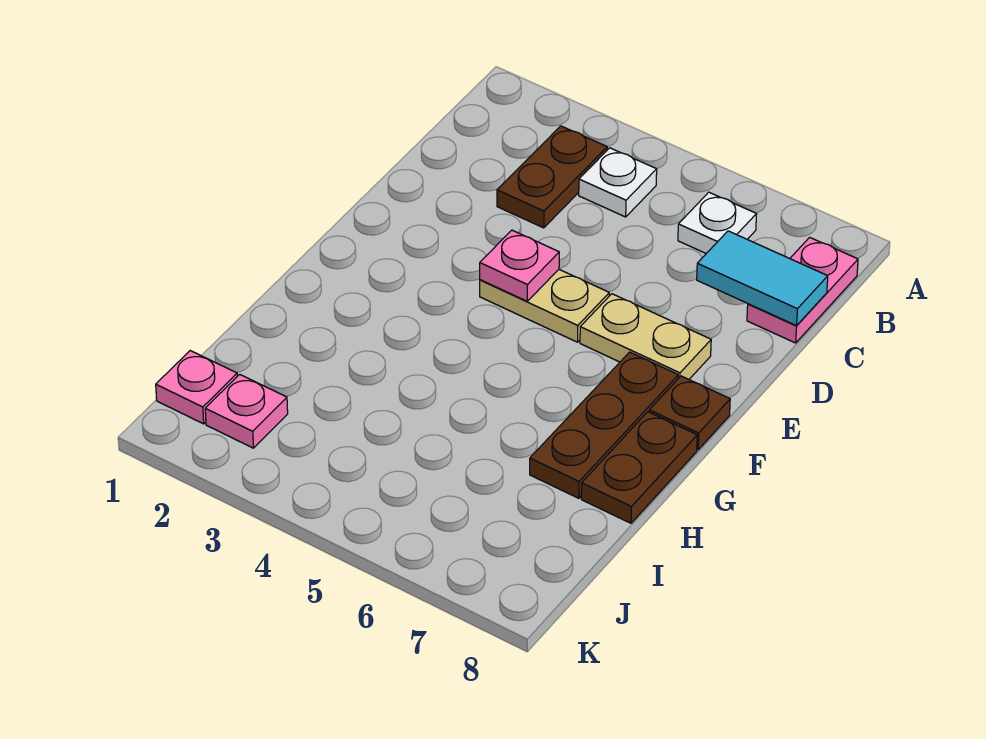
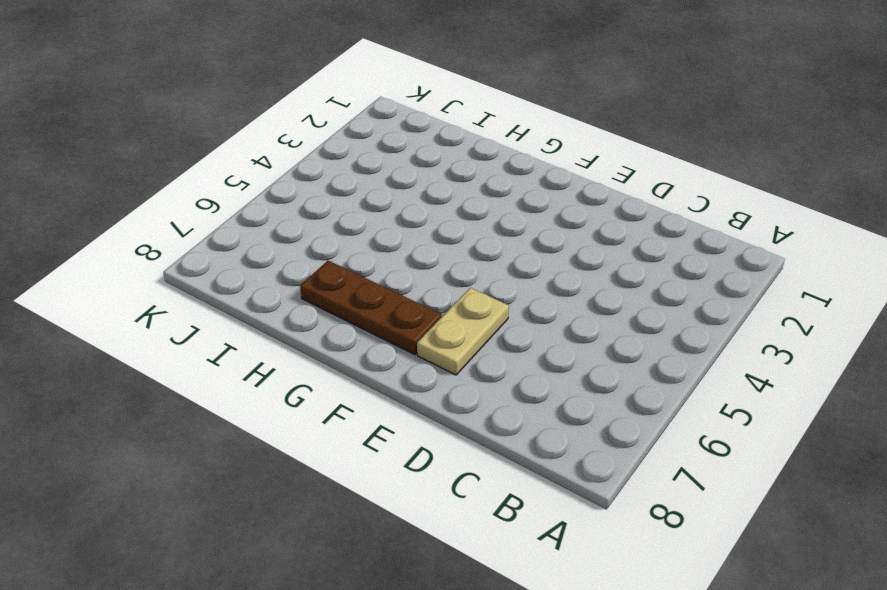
none -> brown 1x2 plate [497,126,607,228]
none -> white 1x1 plate [579,148,657,217]
none -> white 1x1 plate [678,192,757,253]

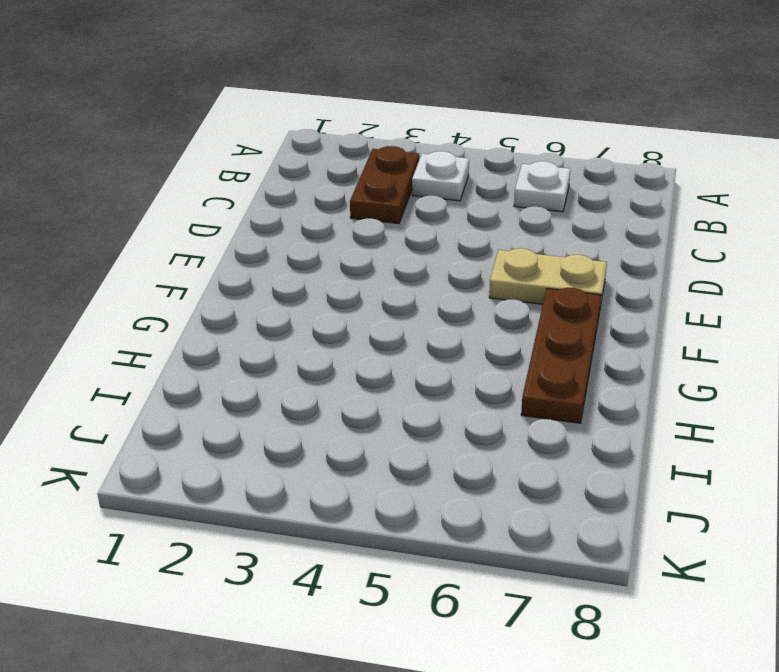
none -> pink 1x2 plate [747,237,858,343]
none -> tan 1x2 plate [480,270,609,342]
none -> brown 1x1 plate [649,376,730,450]

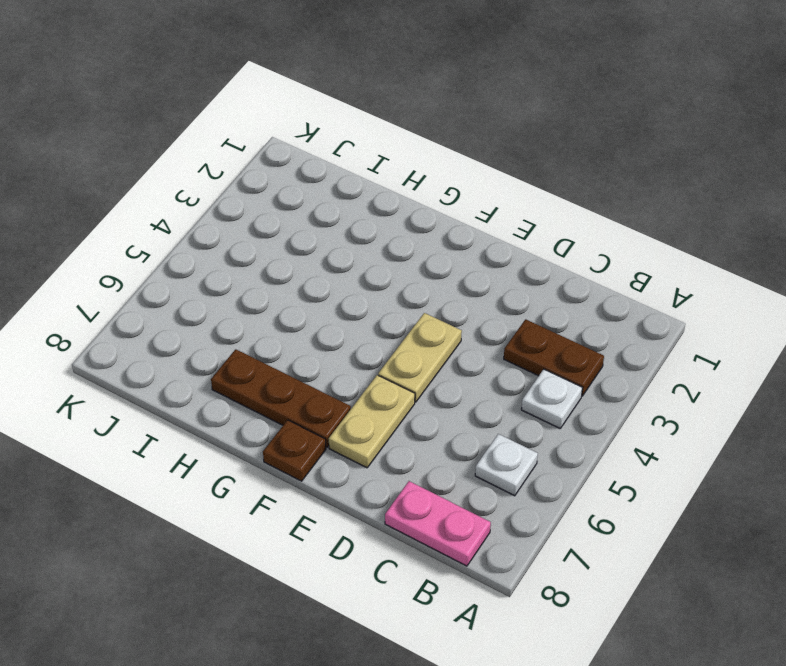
none -> brown 1x2 plate [581,412,697,523]
none -> pink 1x1 plate [156,351,237,424]
none -> pink 1x1 plate [205,374,288,448]

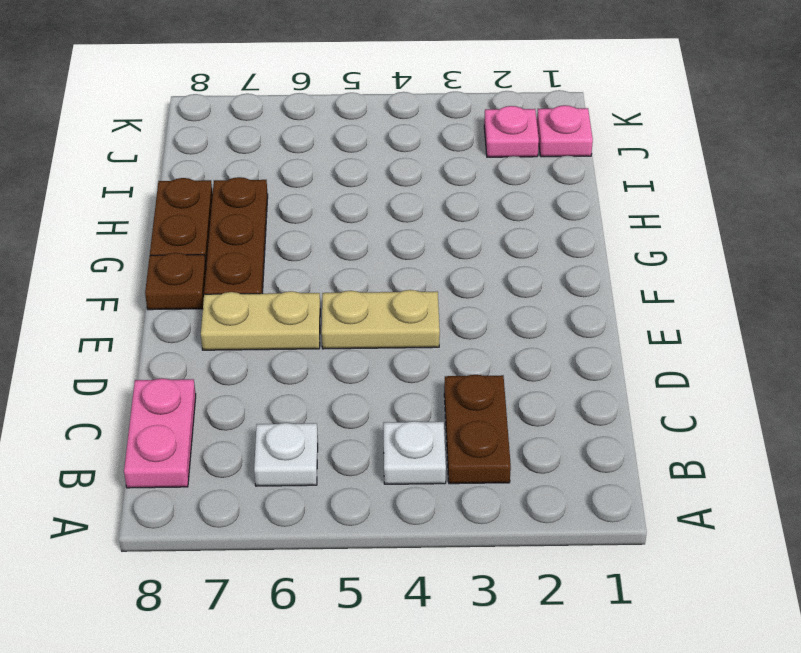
none -> cyan 1x2 tile [697,231,828,326]
none -> pink 1x1 plate [480,230,559,301]

